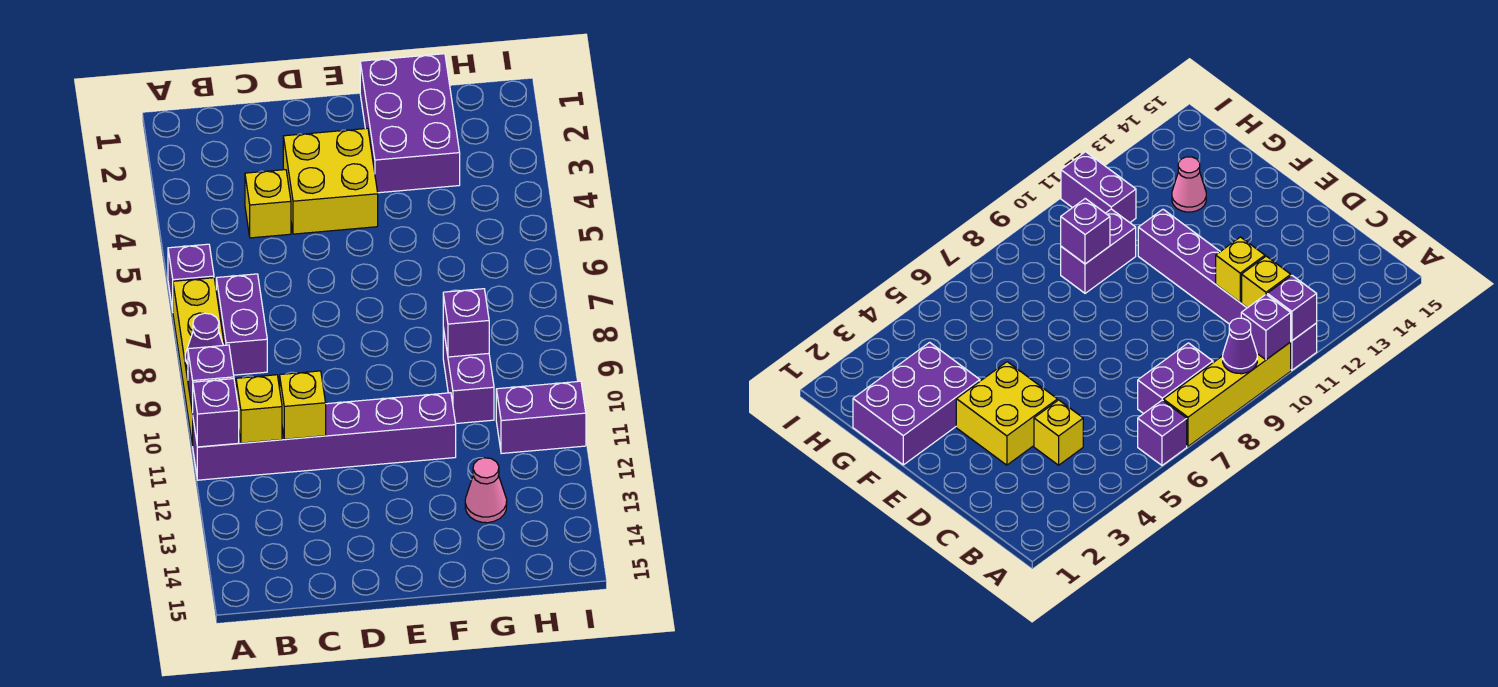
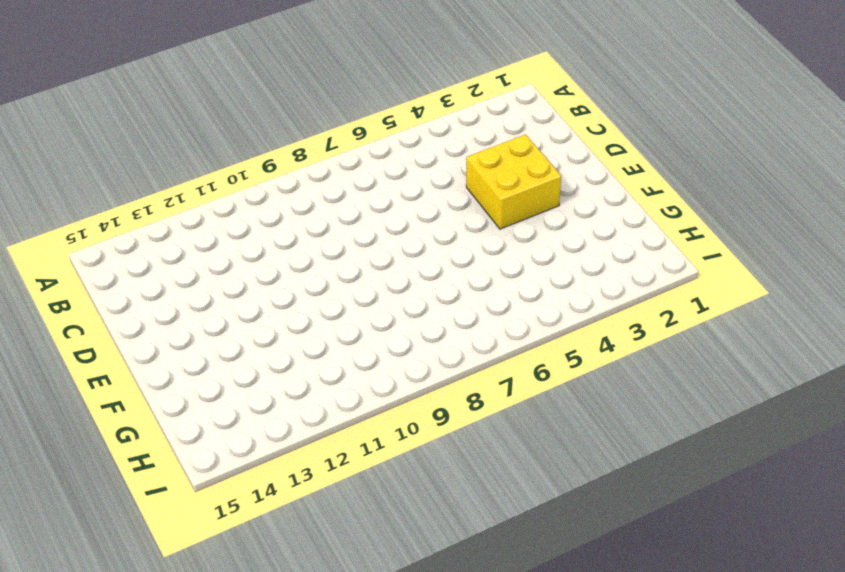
none -> purple 1x1 brick [168,244,214,310]
none -> yellow 1x4 brick [173,278,224,446]
none -> purple 1x6 brick [193,393,456,480]

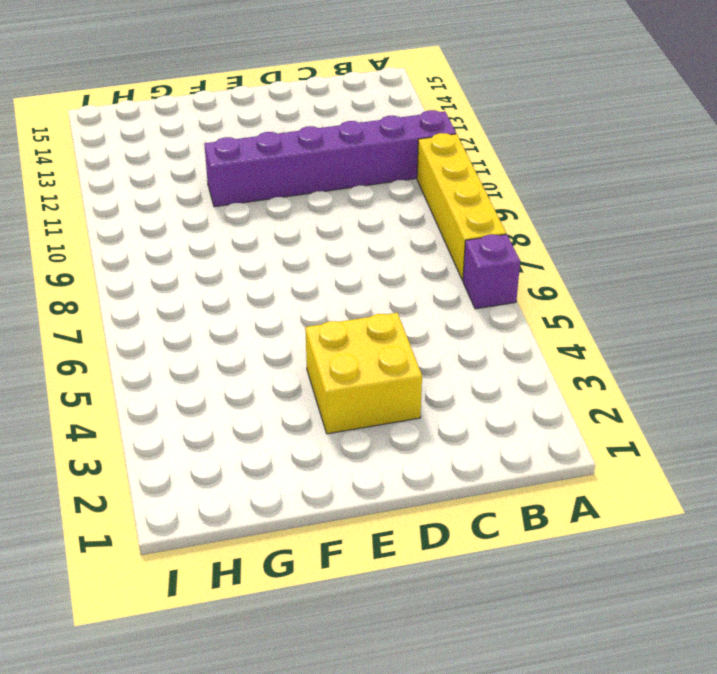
none -> purple 1x2 brick [216,274,267,375]
none -> yellow 1x1 brick [245,170,291,238]
none -> purple 2x3 brick [360,54,460,193]

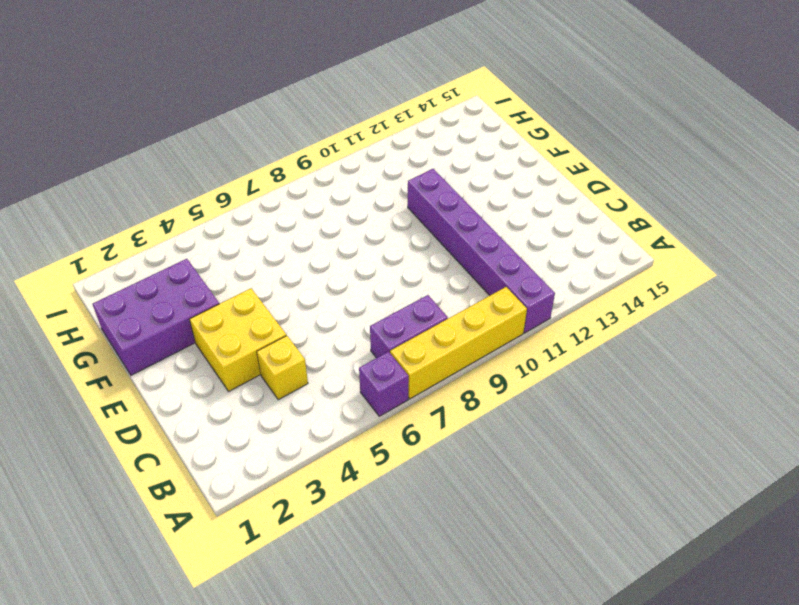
none -> purple 1x2 brick [443,328,494,424]
none -> pink 1x1 cone [465,458,507,523]
none -> purple 1x2 brick [496,381,586,454]

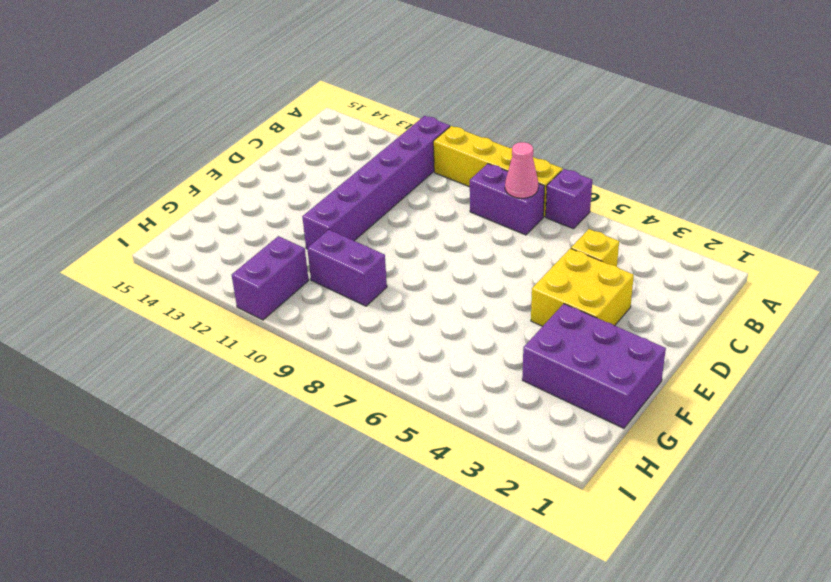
pink 1x1 cone [505,142,538,198] -> pink 1x1 cone moved to [465,458,507,523]
none -> purple 1x1 cone [185,313,223,369]
none -> purple 1x1 brick [188,345,234,413]
none -> purple 1x1 brick [193,379,239,447]

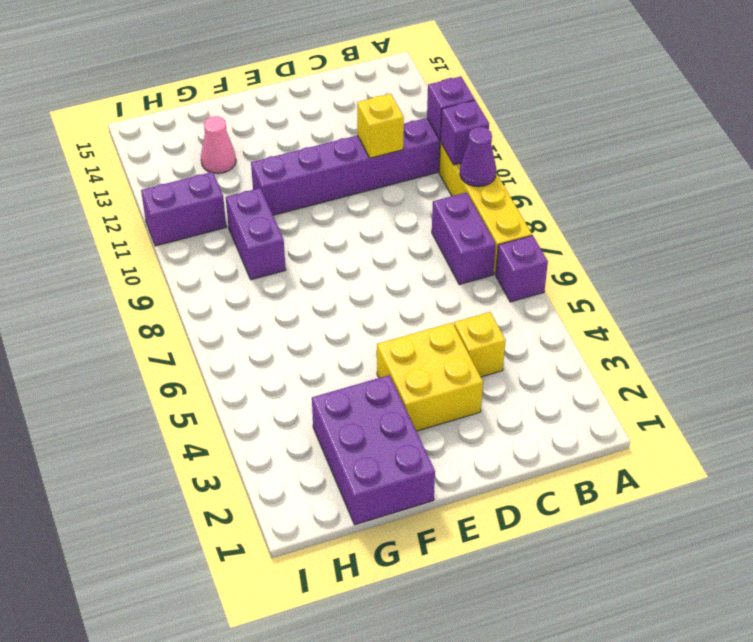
none -> yellow 1x1 brick [236,375,282,443]
none -> purple 1x1 brick [443,289,489,357]

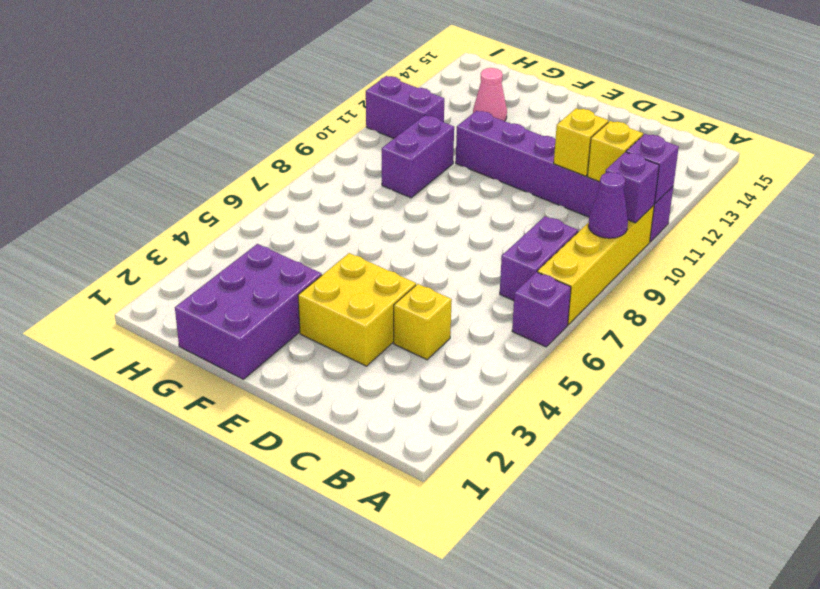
none -> purple 1x1 brick [443,289,489,357]

